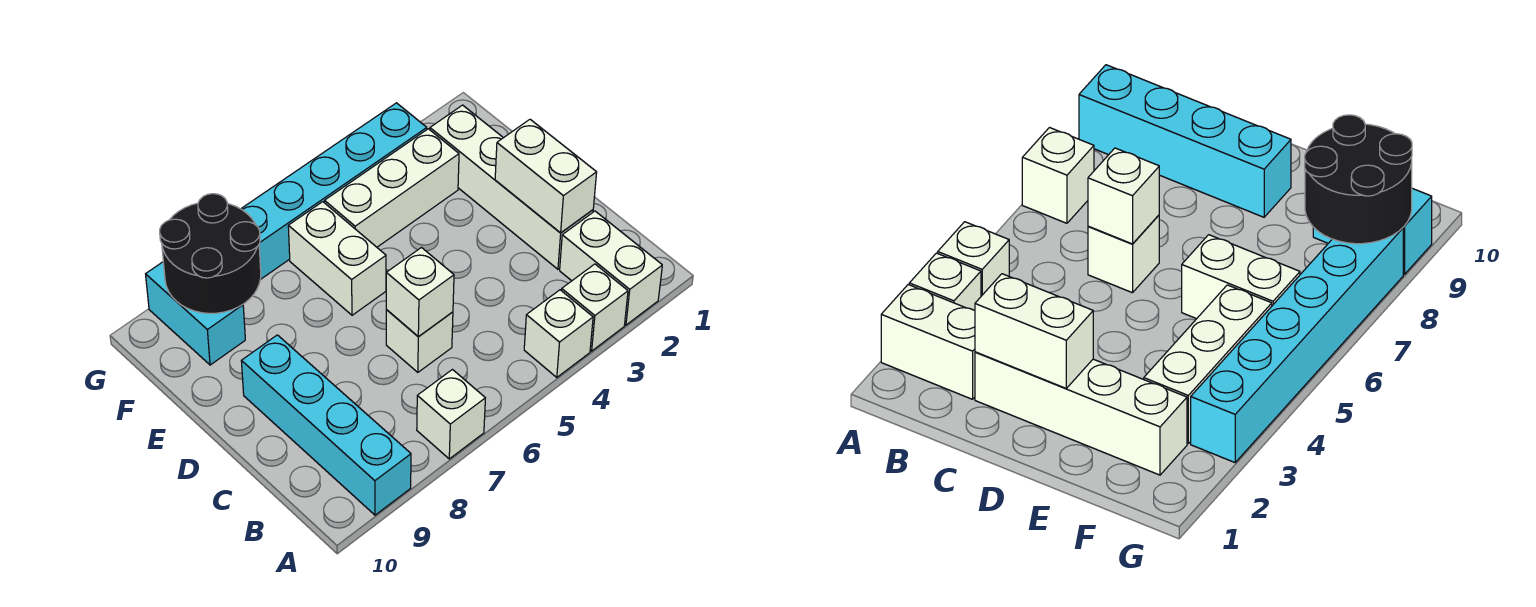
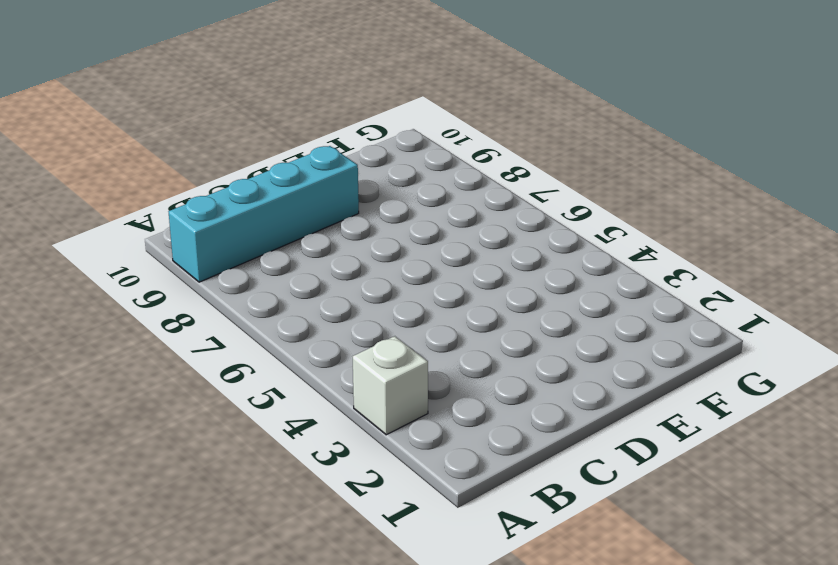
none -> white 1x2 brick [560,211,662,325]
none -> white 1x1 brick [524,290,593,377]
none -> white 1x1 brick [417,370,485,459]

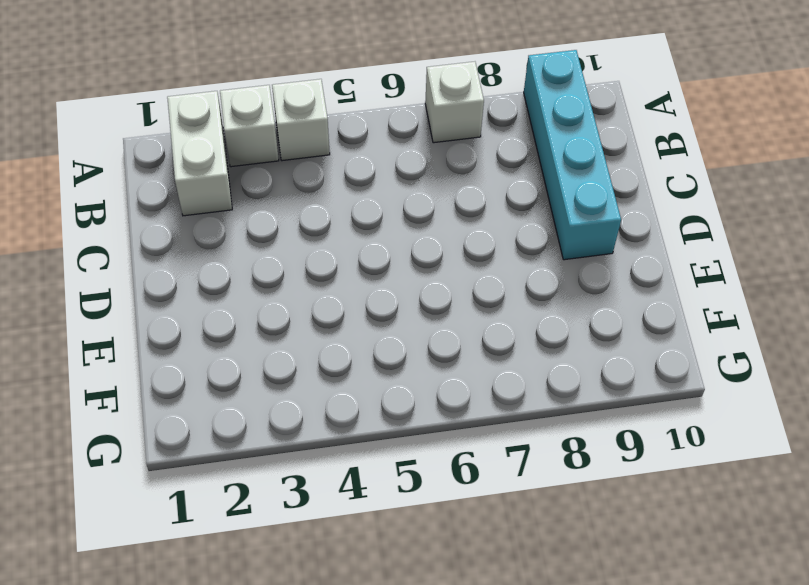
none -> white 1x4 brick [430,105,593,269]
none -> white 1x1 brick [386,310,453,372]
none -> white 1x2 brick [288,202,386,315]

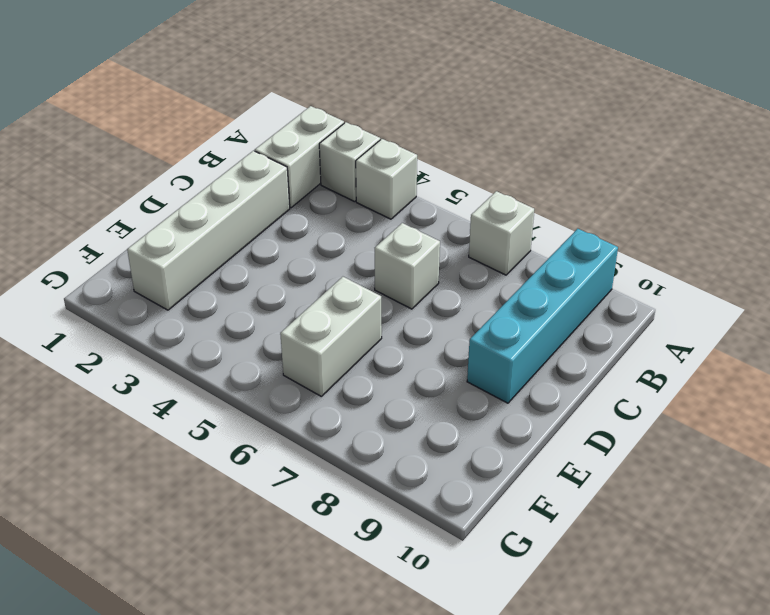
none -> white 1x3 brick [325,129,459,247]
none -> cyan 1x2 brick [146,262,245,365]
none -> cyan 1x6 brick [241,103,427,280]

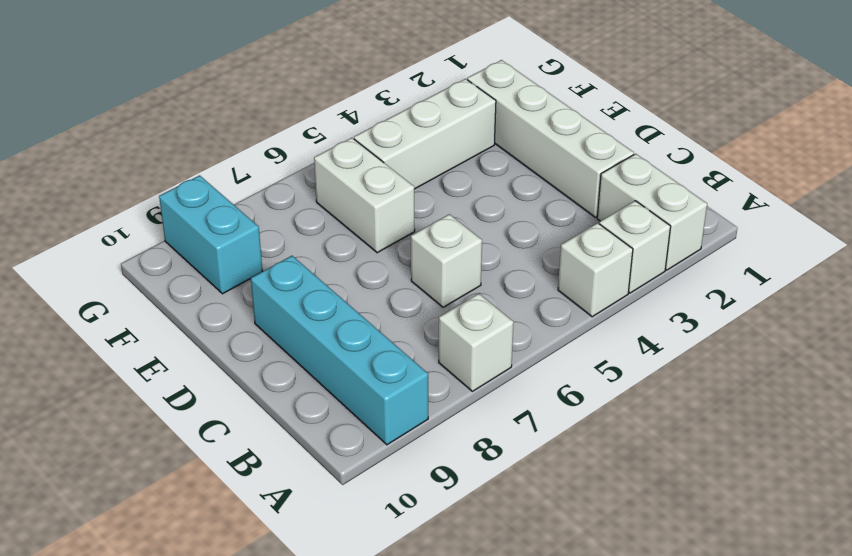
none -> cyan 1x6 brick [241,103,427,280]
none -> white 1x2 brick [495,119,597,233]
none -> white 1x1 brick [386,248,454,336]

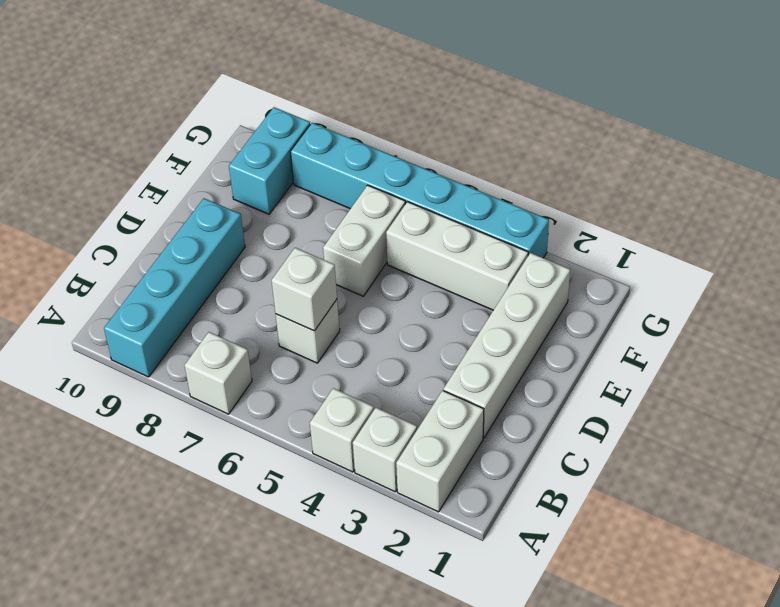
none -> white 1x2 brick [495,119,597,233]
none -> black 2x2 round brick [160,194,261,313]

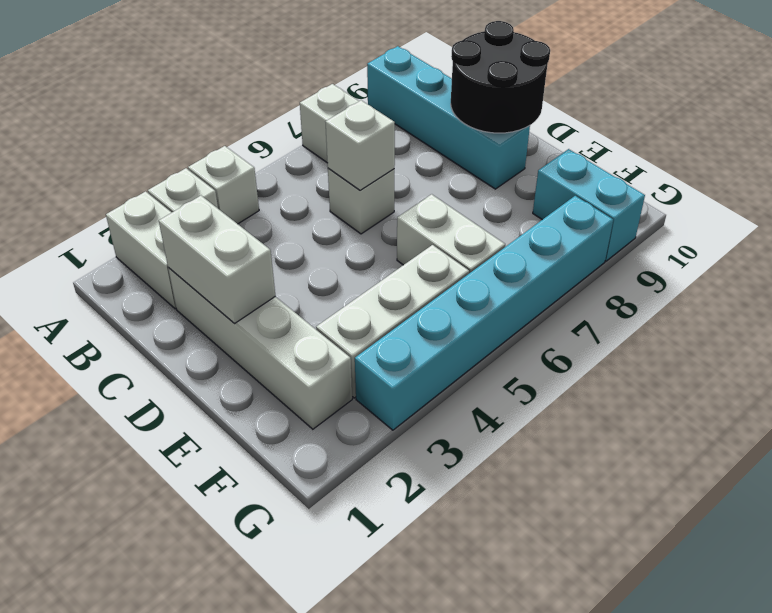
black 2x2 round brick [451,21,550,133] -> black 2x2 round brick moved to [160,194,261,313]

